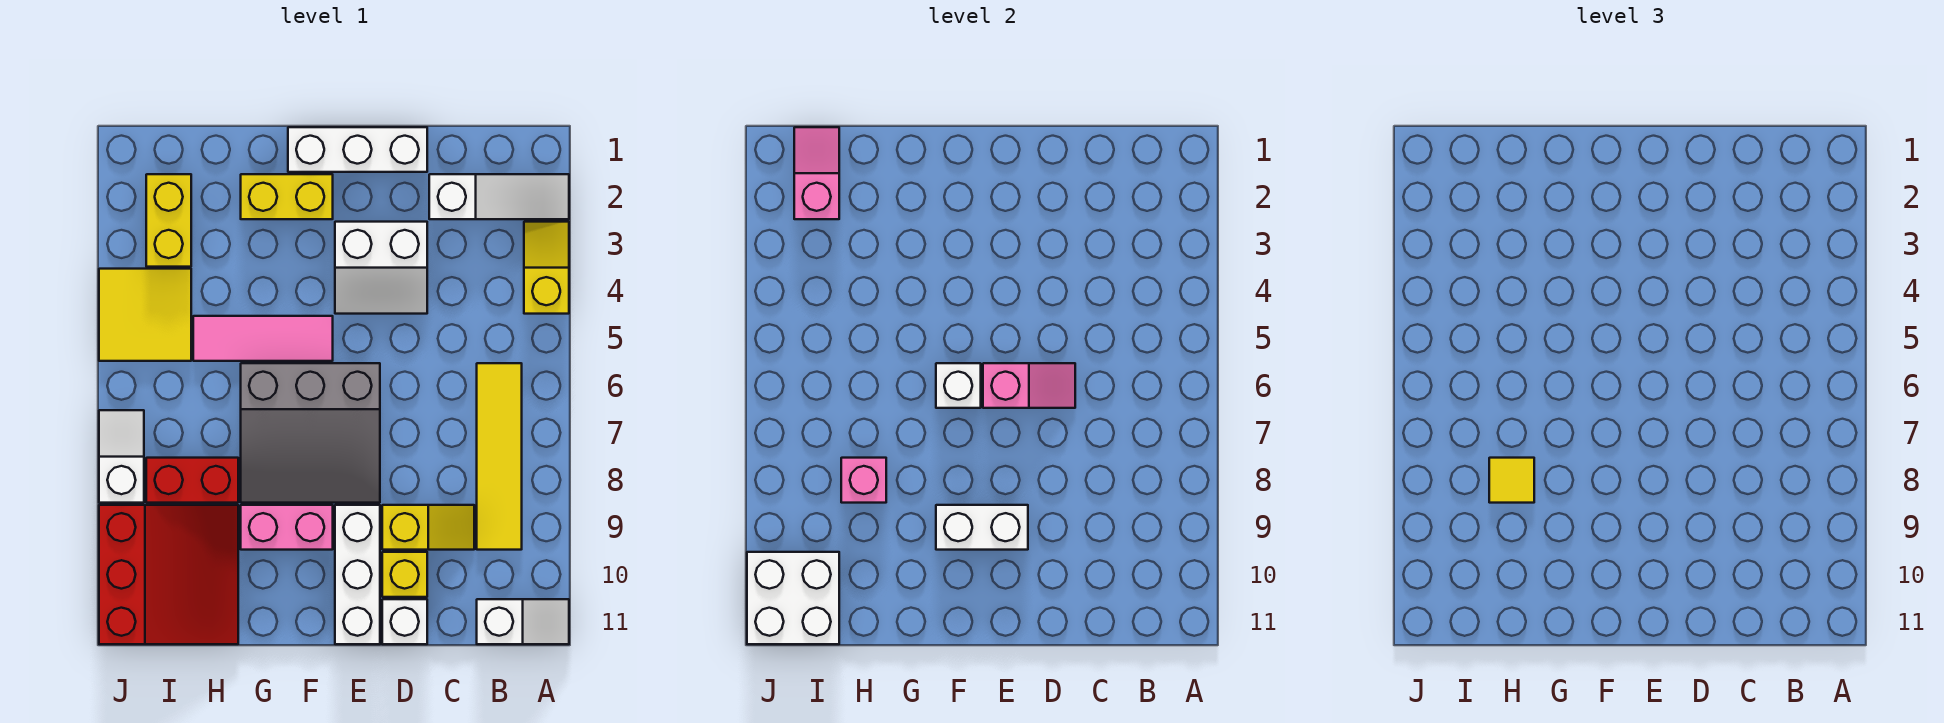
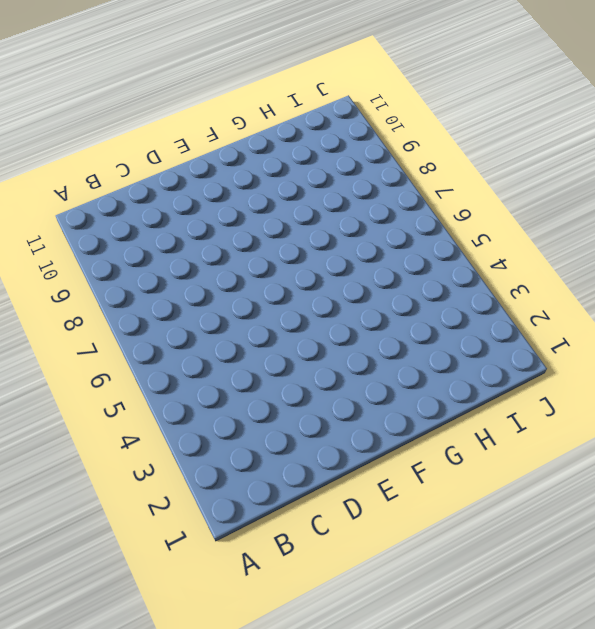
none -> white 1x3 slope [429,174,569,219]
none -> yellow 1x2 slope [524,222,569,314]
none -> white 1x2 slope [477,599,569,644]

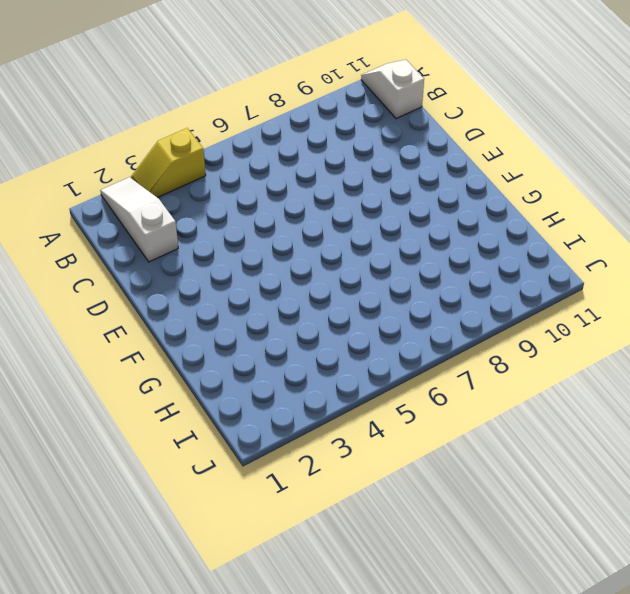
none -> yellow 1x4 tile [477,363,522,550]
none -> yellow 1x2 slope [382,505,474,550]
none -> white 1x3 brick [288,127,427,172]

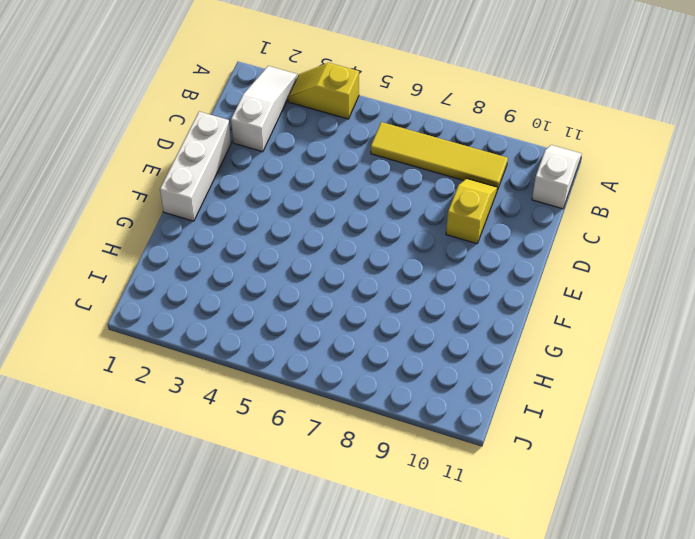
none -> white 2x2 slope [335,222,427,314]
none -> yellow 1x1 brick [382,552,427,597]
none -> white 1x1 brick [382,599,427,644]

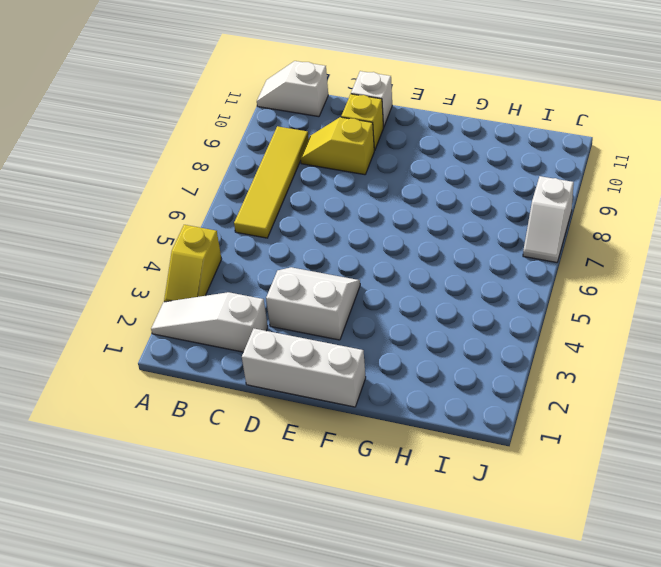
none -> grey 3x3 slope [241,363,380,503]
none -> white 1x3 brick [335,505,380,644]
none -> yellow 1x2 brick [241,174,333,219]

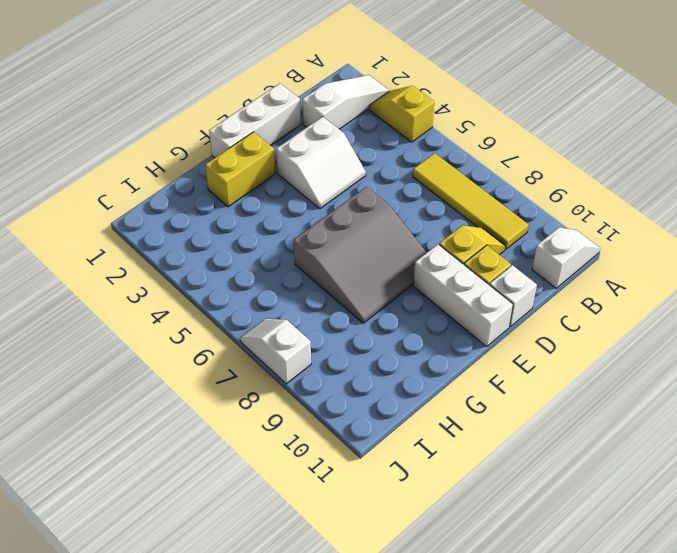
none -> pink 1x3 tile [193,316,333,361]
none -> pink 1x2 brick [241,505,333,550]
none -> red 1x2 brick [146,458,238,503]

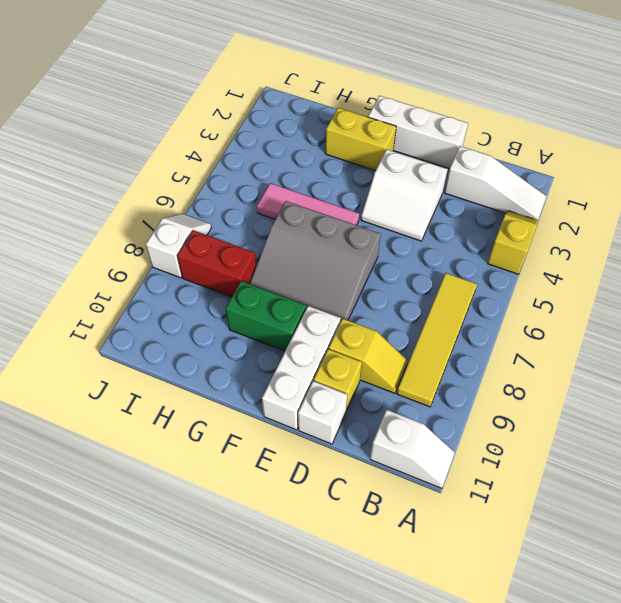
green 1x2 brick [226,281,306,351] -> pink 1x2 brick [241,505,333,550]
none -> red 3x3 slope [99,505,238,644]
none -> yellow 1x2 brick [146,174,191,267]
none -> yellow 2x2 tile [99,269,191,361]

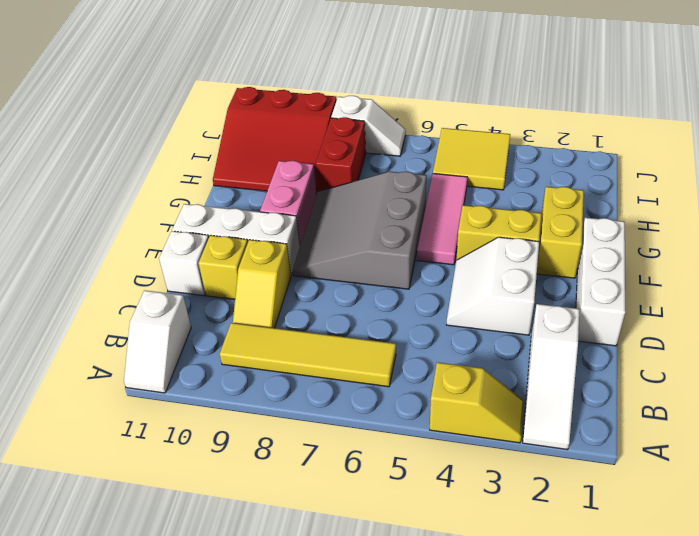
yellow 1x2 brick [456,205,542,260] -> yellow 1x2 brick moved to [146,174,191,267]
none -> pink 1x2 slope [983,363,1075,408]
none -> white 1x2 brick [936,505,1028,550]
none -> white 1x1 brick [936,363,981,408]

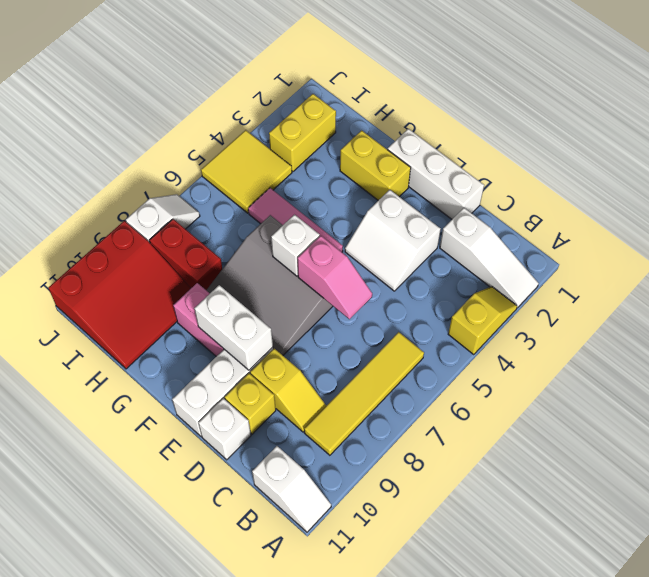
none -> pink 1x1 brick [841,458,886,503]
none -> pink 1x2 slope [794,127,839,219]
none -> white 2x2 brick [747,552,839,644]

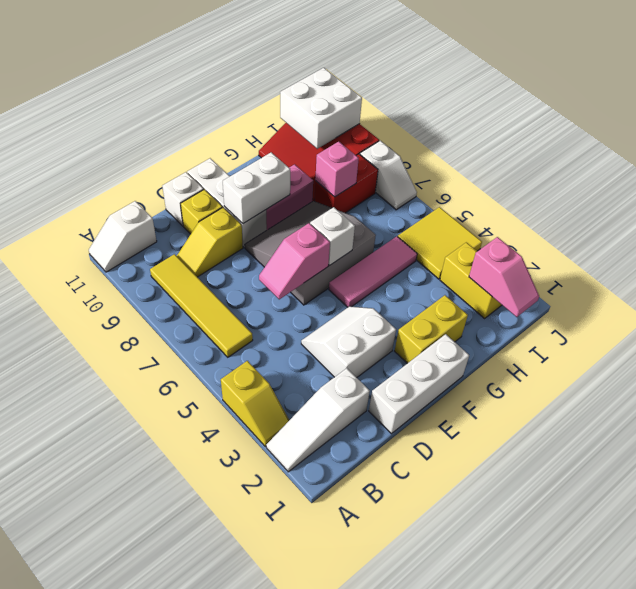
none -> yellow 1x1 tile [1489,458,1534,503]

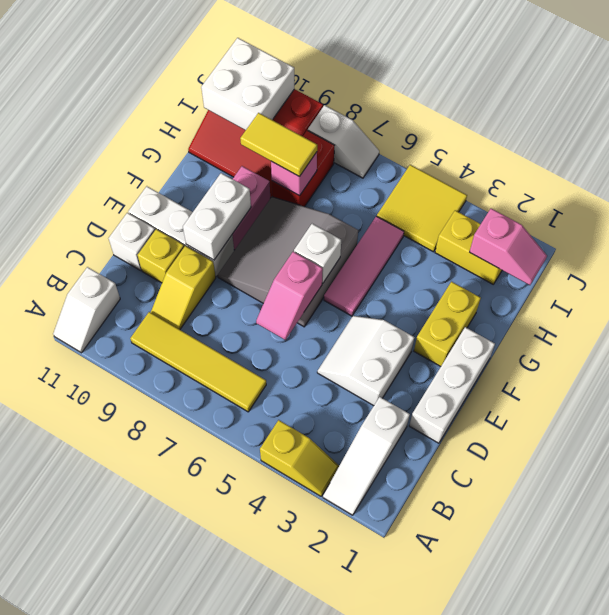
yellow 1x2 tile [240,113,317,177] -> yellow 1x1 tile [1489,458,1534,503]

